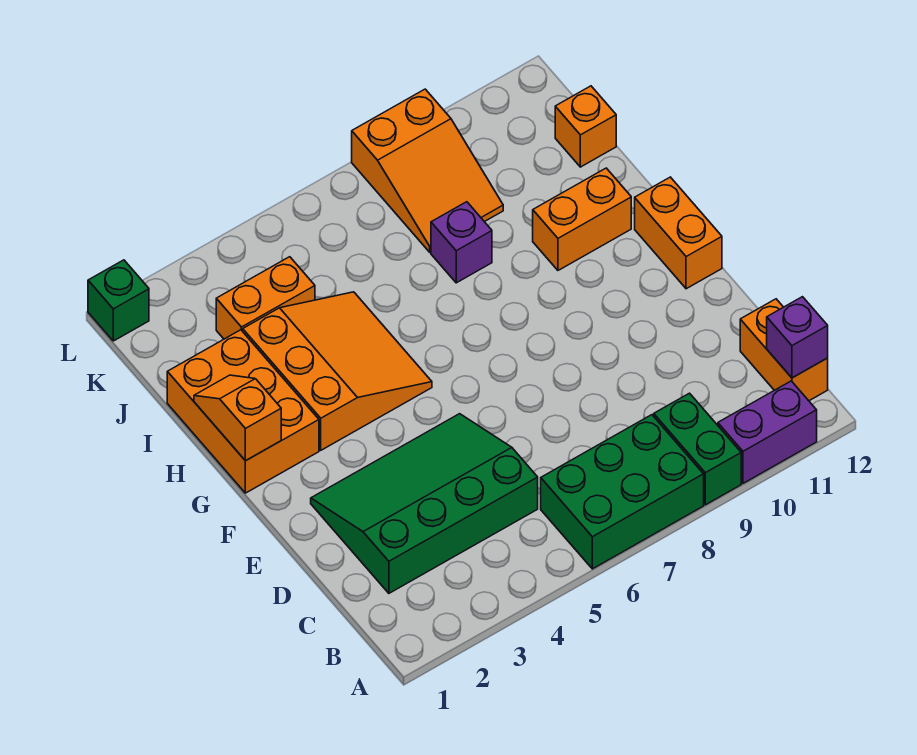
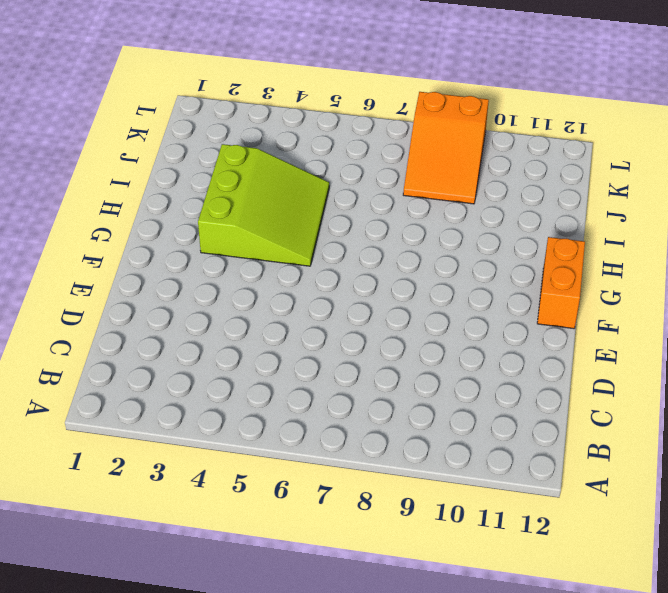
lime 3x3 slope [198,144,329,266] -> orange 3x3 slope [243,292,432,450]
none -> green 2x3 brick [541,415,704,569]
none -> green 1x2 brick [654,393,741,505]
none -> purple 1x2 brick [718,381,817,483]

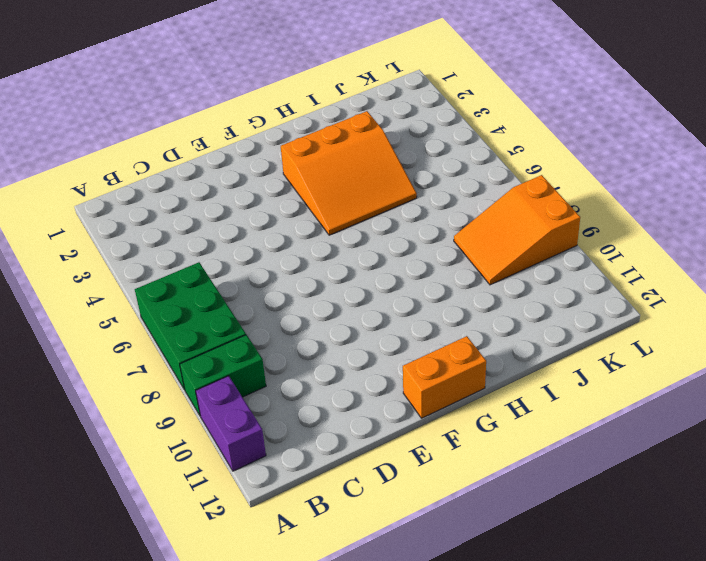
none -> orange 1x2 brick [740,299,828,401]
none -> green 3x4 slope [311,414,538,593]
none -> orange 2x3 brick [167,330,319,493]

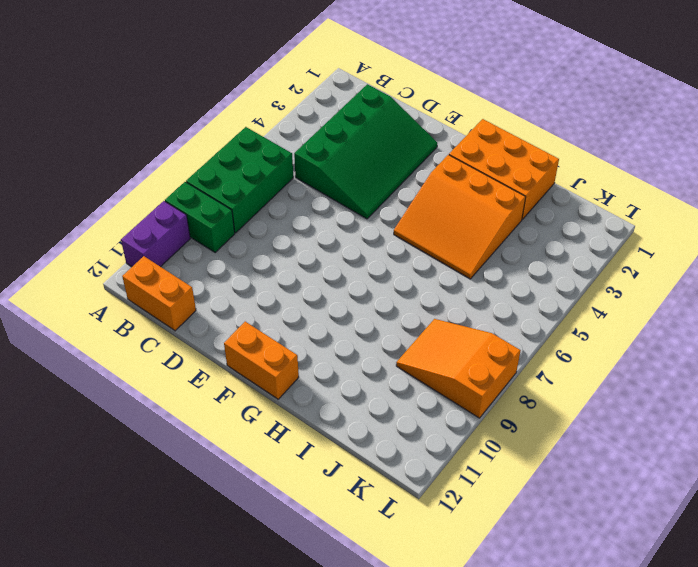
none -> orange 1x2 brick [533,168,631,270]
none -> purple 1x1 brick [431,202,492,283]
none -> orange 1x2 brick [216,257,315,339]

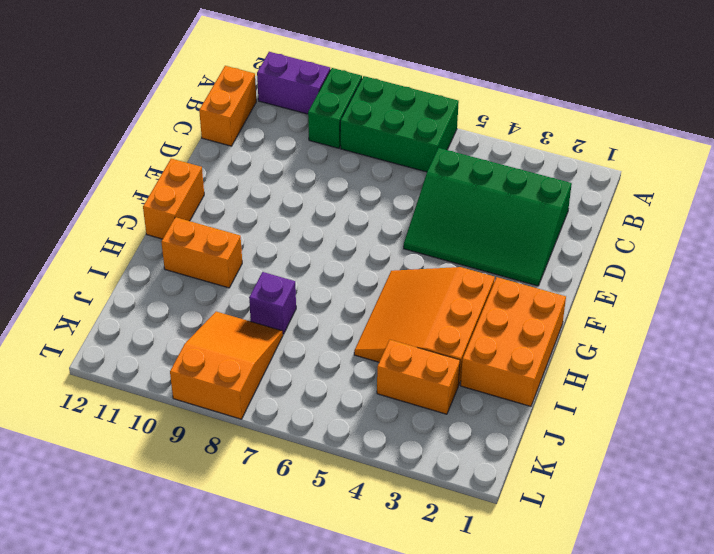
none -> orange 1x1 brick [555,86,616,167]
none -> green 1x1 brick [88,260,149,341]
none -> purple 1x1 brick [767,297,828,378]

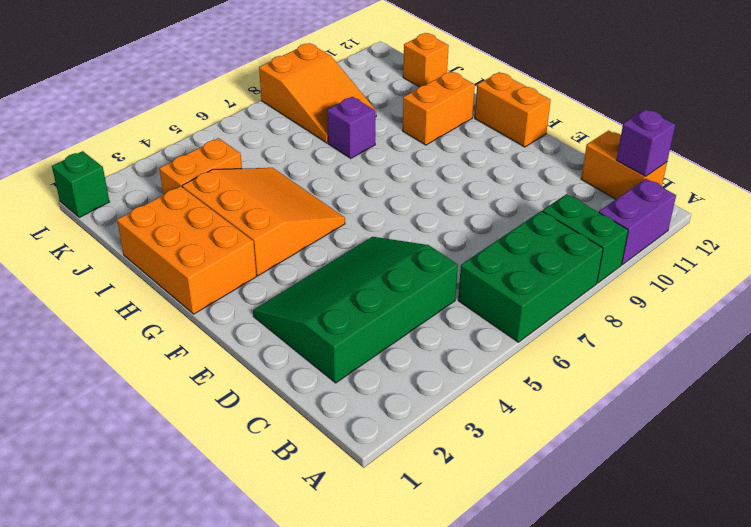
none -> orange 1x2 slope [194,375,281,461]

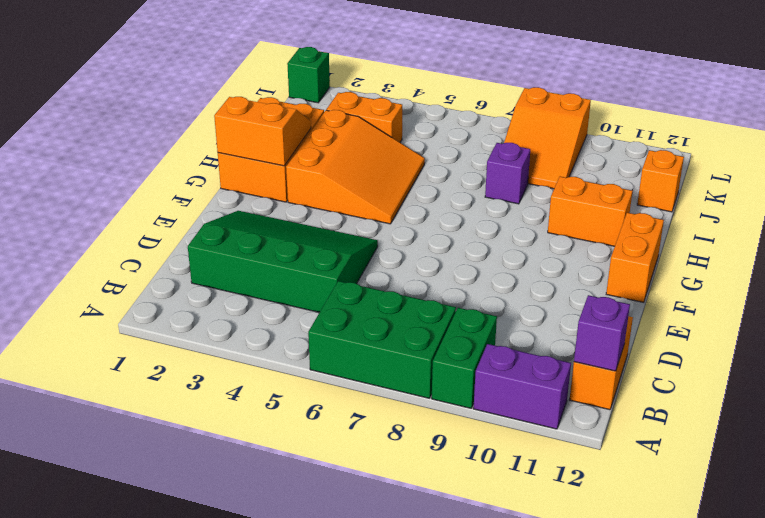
orange 2x2 slope [214,97,311,166] -> orange 1x2 slope [194,375,281,461]

